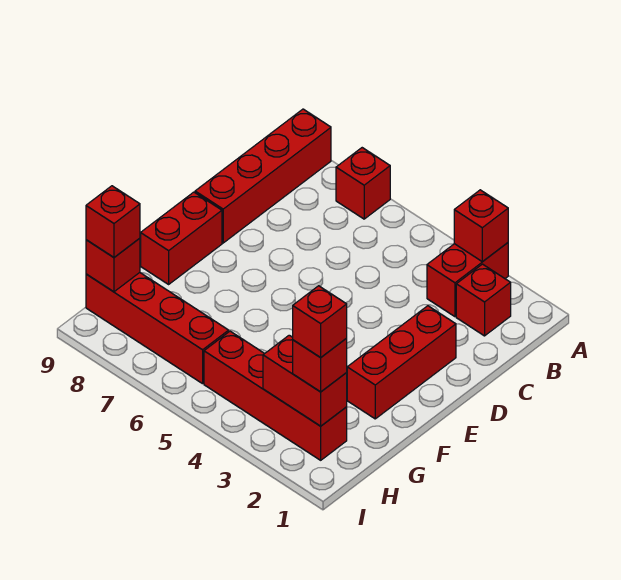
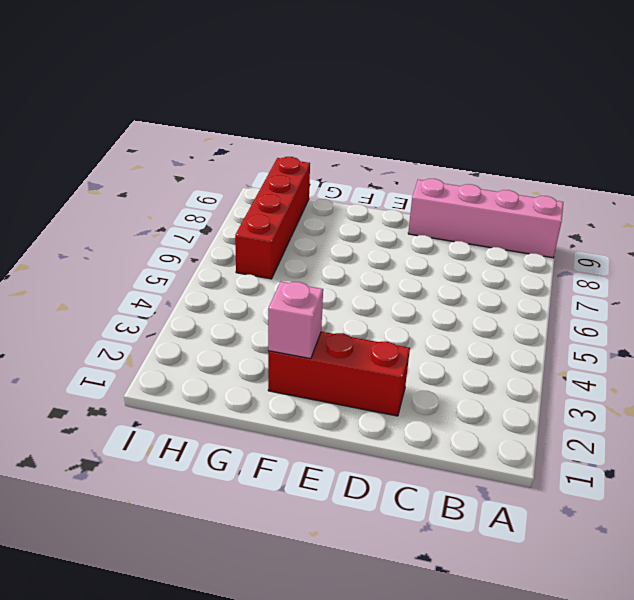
pink 1x4 brick [408,179,563,258] -> red 1x4 brick [195,109,331,243]
pink 1x1 brick [268,282,323,359] -> none
none -> red 1x2 brick [427,243,508,317]
none -> red 1x1 brick [336,148,390,219]
none -> red 1x1 brick [456,264,511,336]

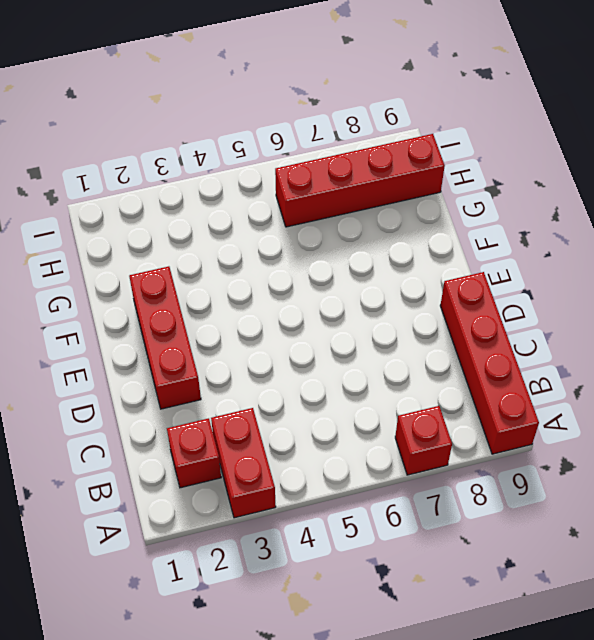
none -> red 1x2 brick [141,192,222,284]
none -> red 1x4 brick [204,331,347,460]
none -> red 1x1 brick [454,190,508,262]

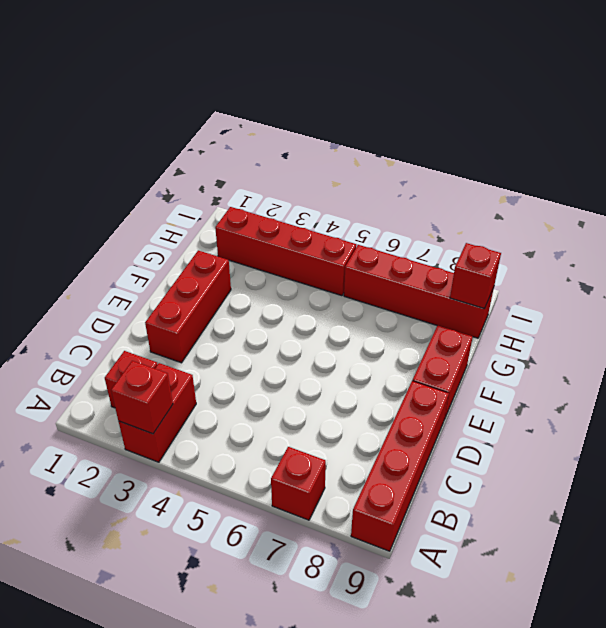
none -> red 1x2 brick [263,335,347,426]
none -> red 1x1 brick [293,338,347,392]
none -> red 1x1 brick [86,186,140,257]

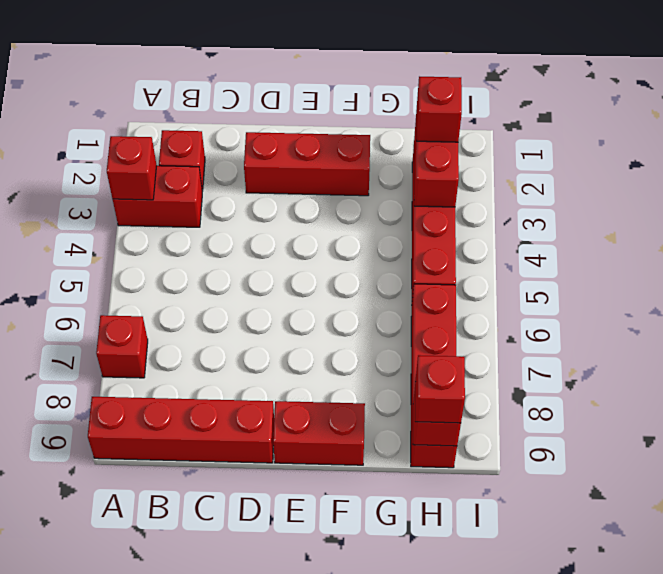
none -> red 1x1 brick [293,286,347,358]

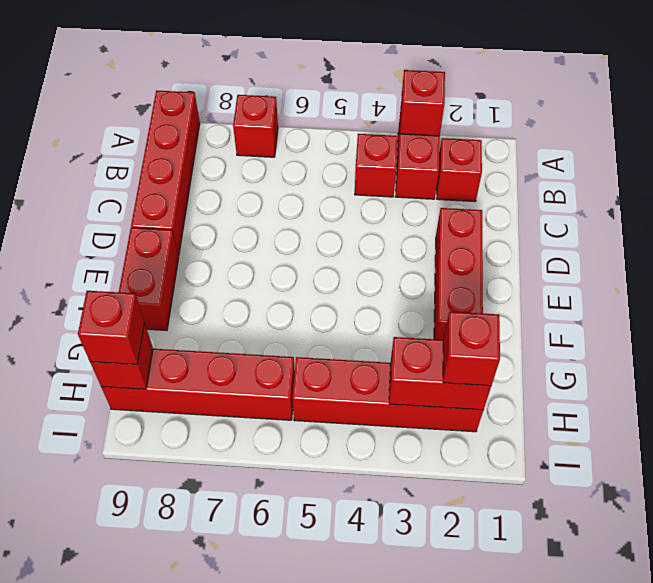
red 1x1 brick [355,134,398,197] -> red 1x1 brick moved to [293,286,347,358]

